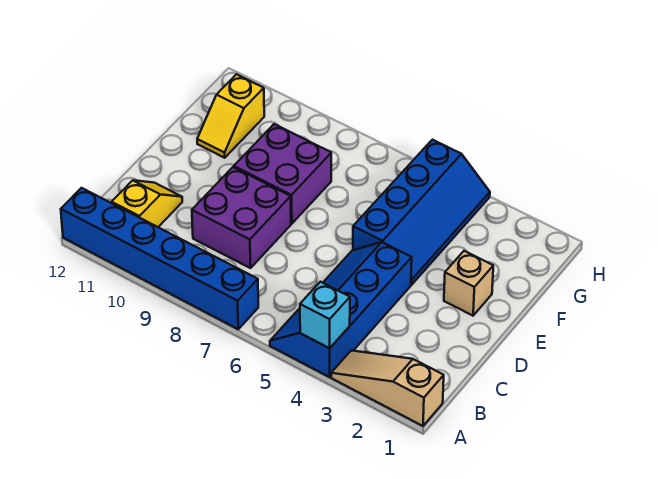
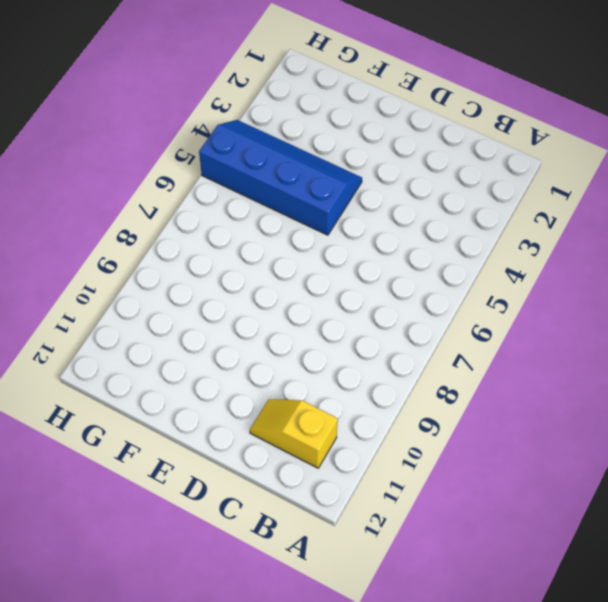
none -> tan 1x3 slope [331,351,444,426]
none -> blue 2x4 slope [270,242,412,377]

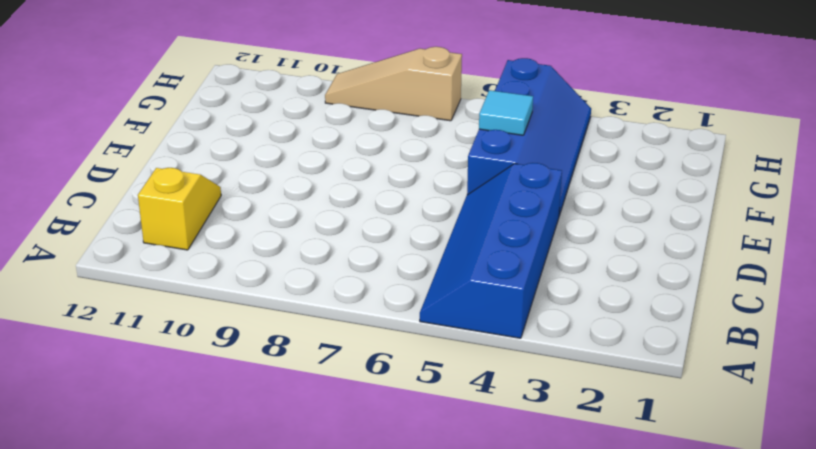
cyan 1x1 tile [479,90,533,135] -> none
tan 1x3 slope [325,47,462,121] -> tan 1x3 slope moved to [331,351,444,426]
none -> blue 1x6 brick [61,188,258,329]
none -> purple 2x2 brick [192,167,291,268]

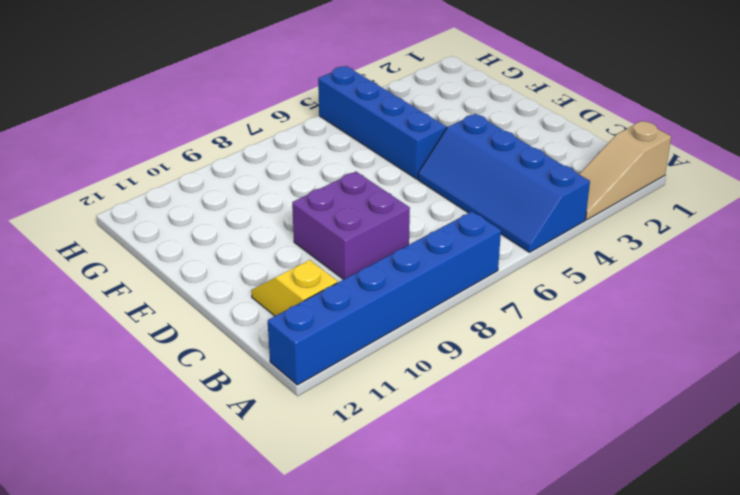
none -> tan 1x1 brick [444,251,493,316]
none -> purple 2x2 brick [234,124,331,224]

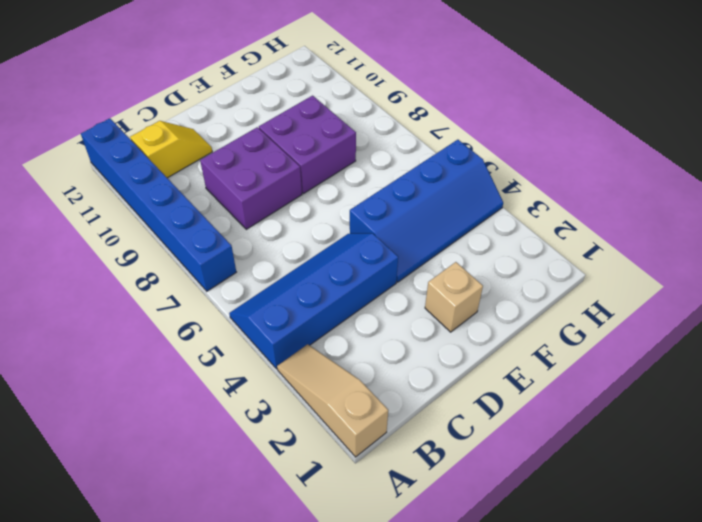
none -> yellow 1x2 slope [197,74,264,158]
none -> cyan 1x1 brick [300,282,350,348]

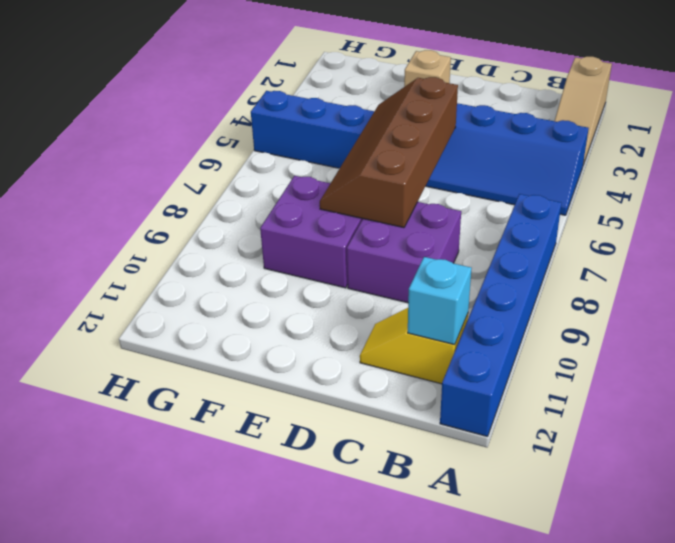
cyan 1x1 brick [408,257,472,345] -> cyan 1x1 brick moved to [300,282,350,348]
brown 2x4 slope [320,77,458,228] -> none
none -> yellow 1x2 slope [197,74,264,158]

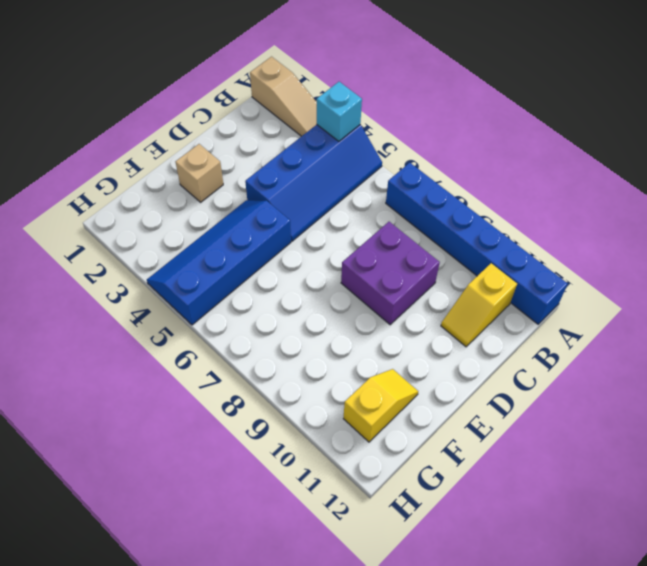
none -> purple 2x2 brick [234,124,331,224]

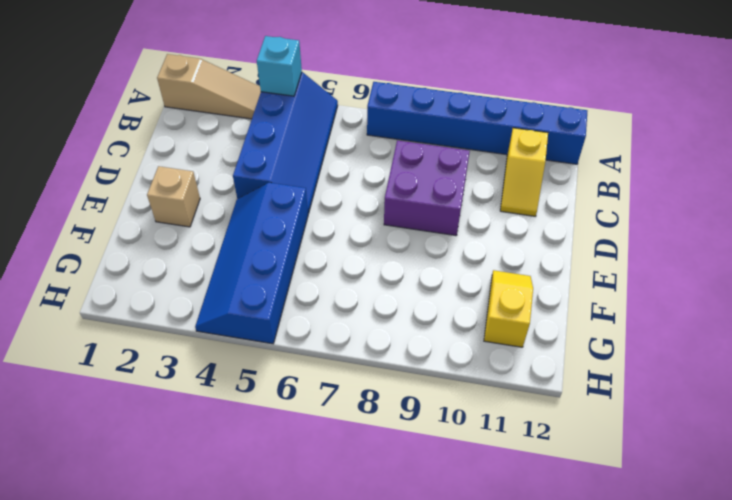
none -> purple 2x2 brick [234,124,331,224]

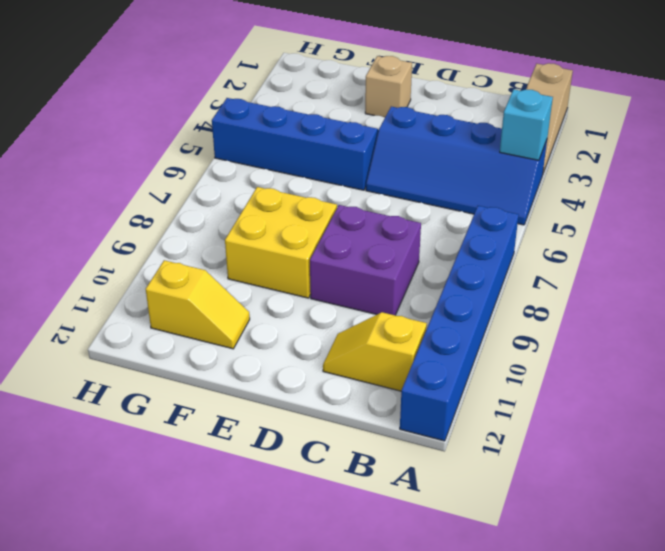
yellow 2x2 brick [225,187,337,298] -> purple 2x2 brick [234,124,331,224]

